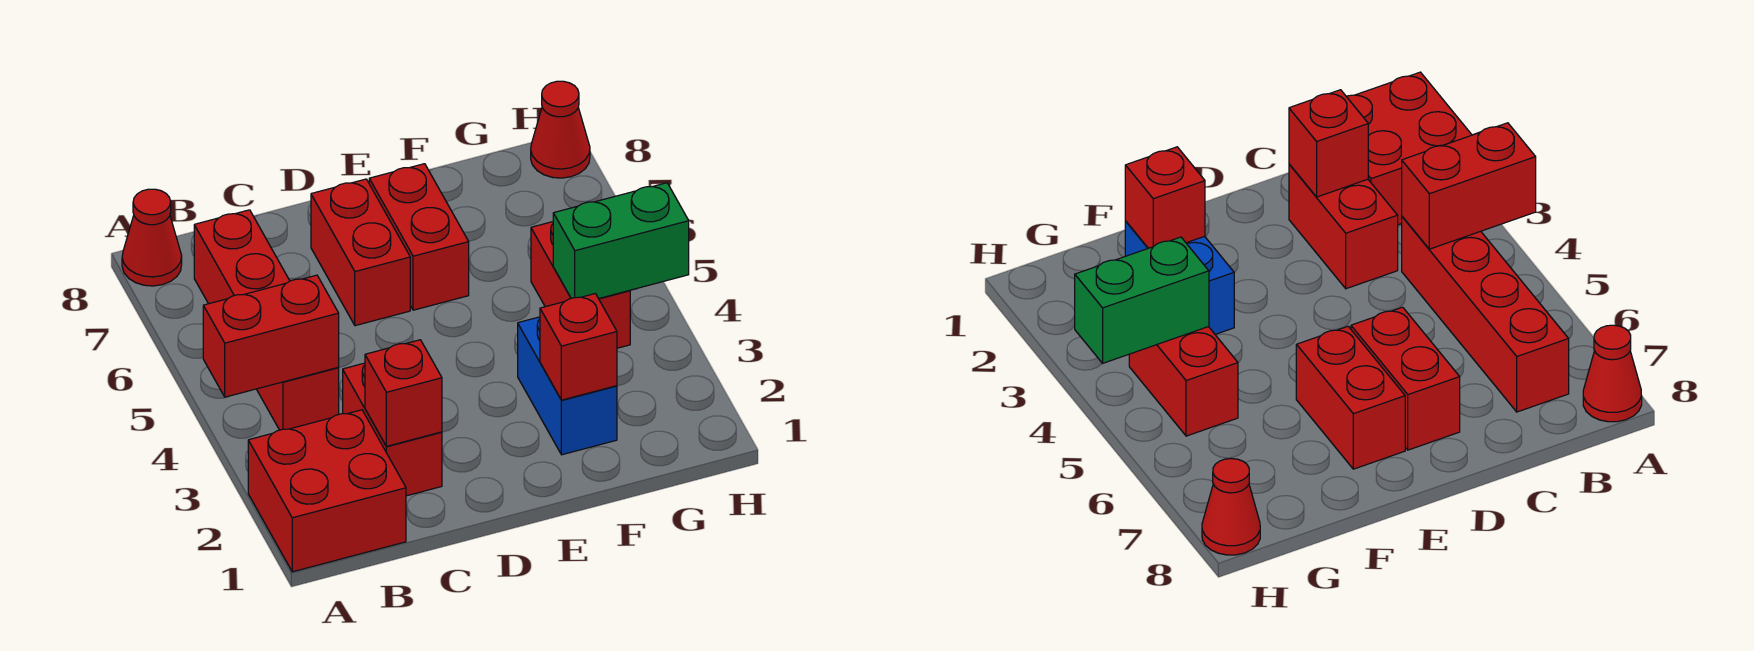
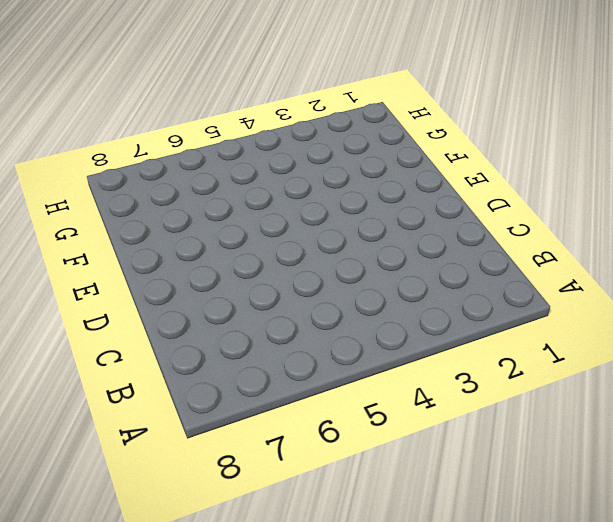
none -> red 2x2 brick [248,410,406,572]
none -> red 1x1 cone [122,189,182,286]
none -> red 1x4 brick [194,210,339,430]

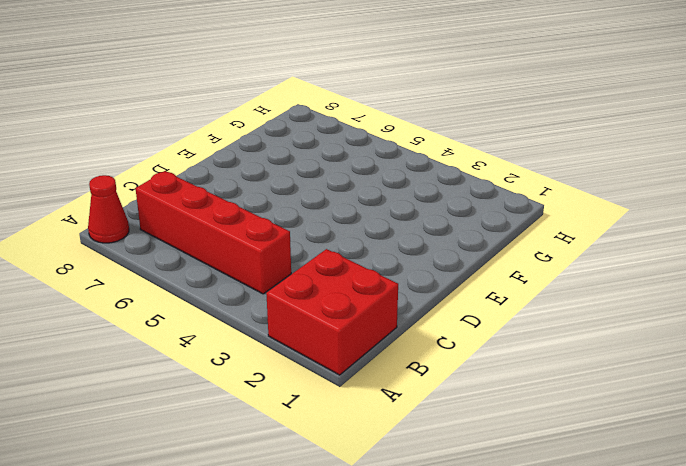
none -> red 1x2 brick [343,363,442,496]
none -> red 1x2 brick [311,179,410,326]
none -> red 1x2 brick [369,164,469,310]

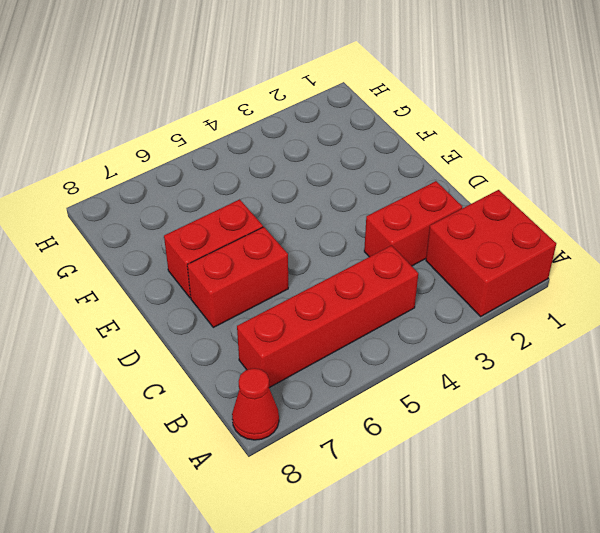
none -> blue 1x2 brick [518,317,617,455]
none -> red 1x2 brick [531,222,630,348]
none -> red 1x1 cone [531,81,590,178]

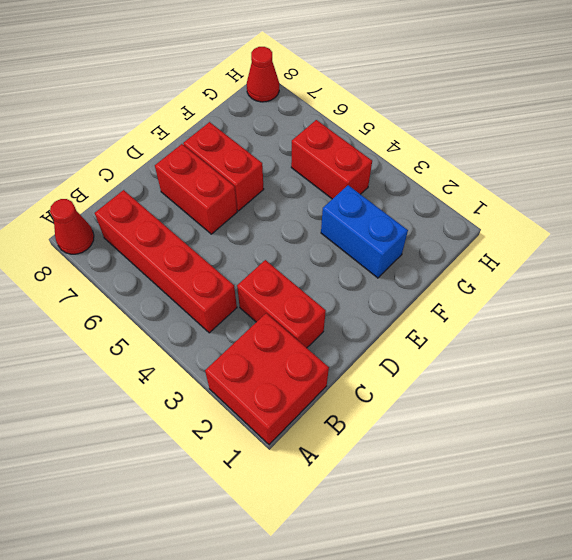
none -> red 1x2 brick [203,275,339,397]
none -> red 1x1 brick [365,340,442,446]
none -> red 1x1 brick [540,294,617,400]

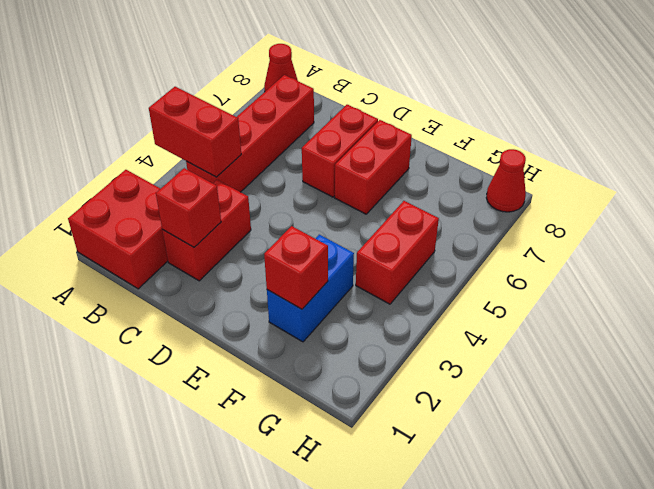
none -> green 1x2 brick [553,183,689,299]

